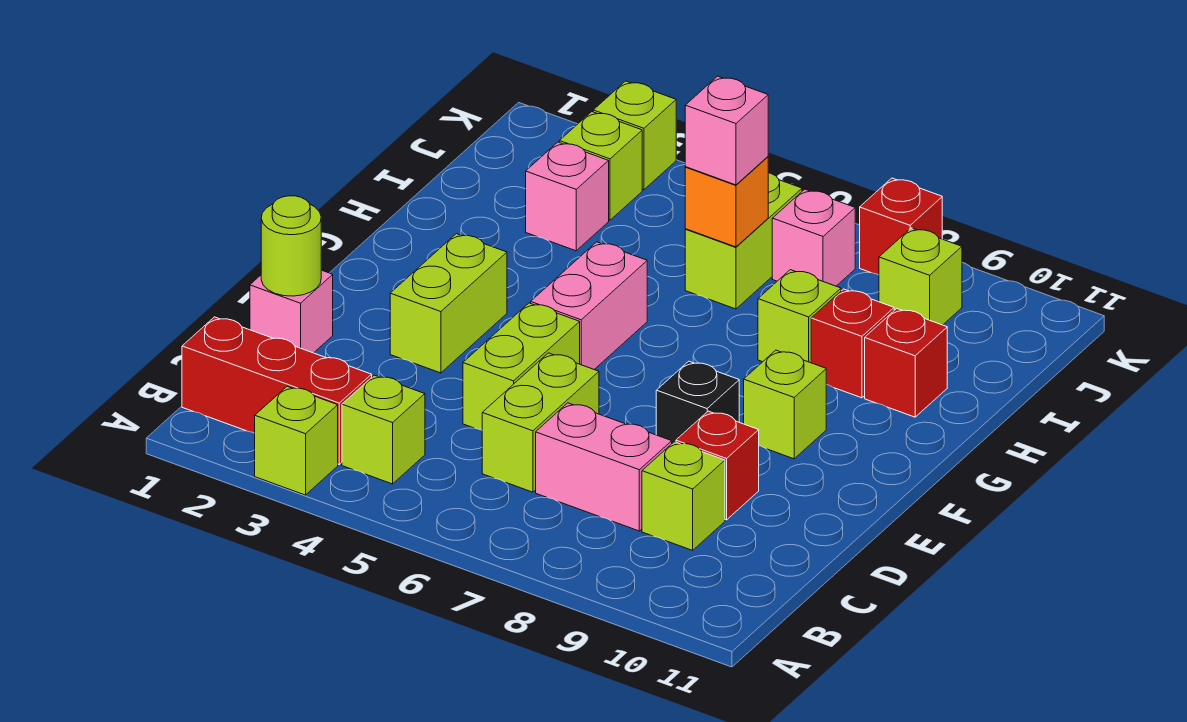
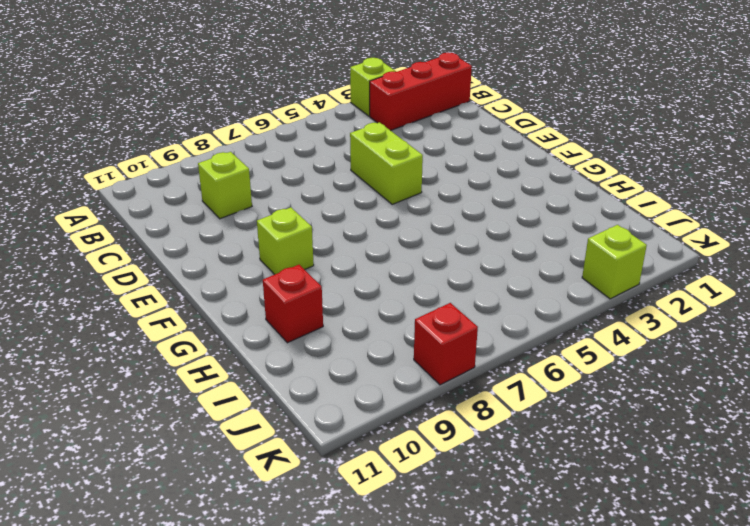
none -> lime 1x1 brick [342,375,425,484]
none -> lime 1x2 brick [482,353,599,492]
none -> pink 1x2 brick [536,403,672,531]

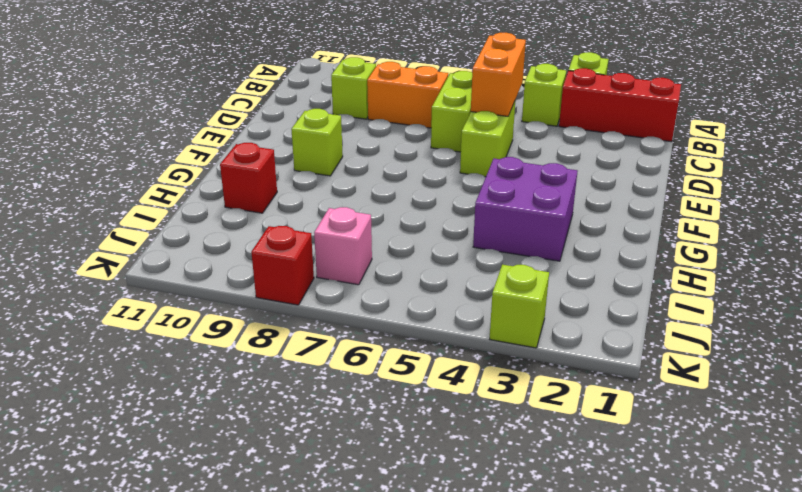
orange 1x2 brick [471,33,526,116] -> none
orange 1x2 brick [367,62,448,128] -> pink 1x2 brick [536,403,672,531]
purple 2x2 brick [473,157,577,261] -> none
none -> pink 1x1 brick [250,270,333,353]
none -> red 1x1 brick [676,411,759,520]
none -> lime 1x2 brick [390,234,507,373]

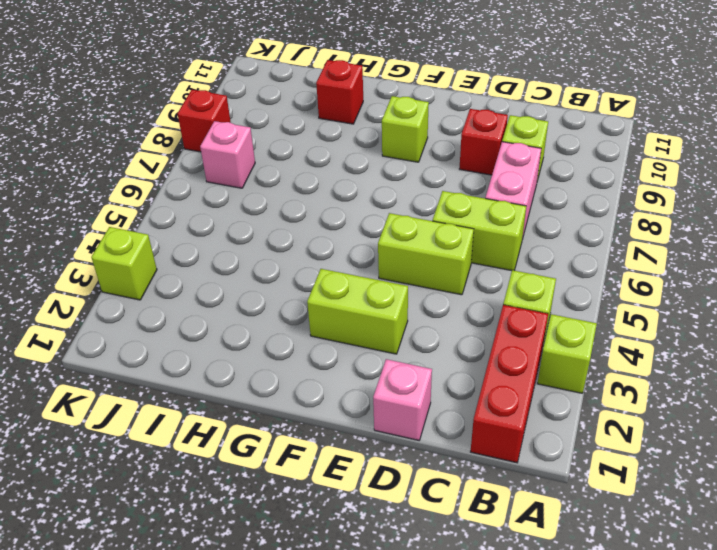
none -> black 1x1 brick [656,361,739,443]
none -> pink 1x2 brick [531,242,647,369]
none -> lime 1x1 brick [758,270,841,363]

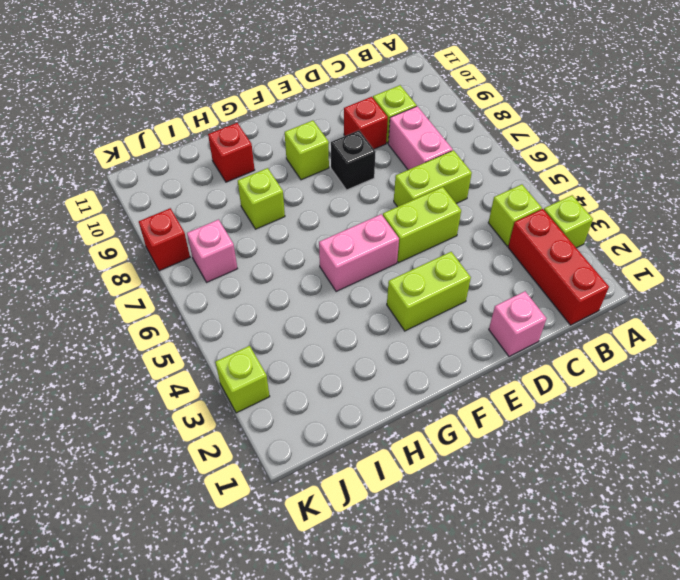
none -> red 1x1 brick [811,289,894,398]
none -> pink 1x1 brick [526,142,609,251]
none -> lime 1x2 brick [685,173,802,309]

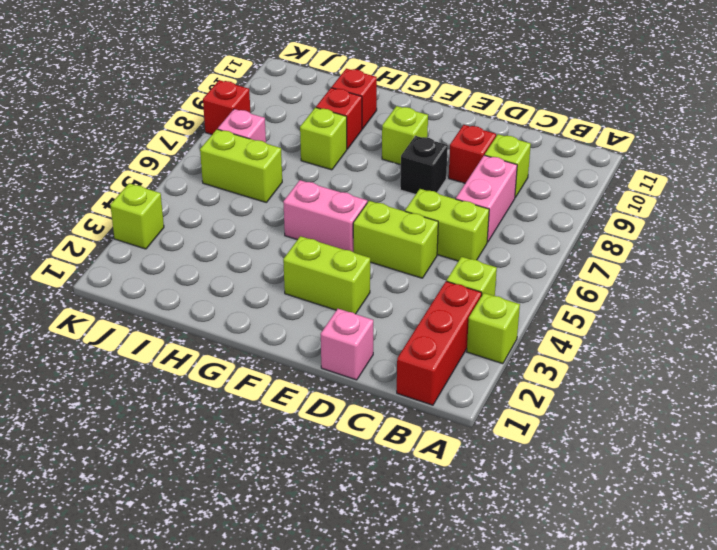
none -> pink 1x1 brick [526,142,609,251]
none -> lime 1x1 brick [559,112,642,220]
none -> lime 1x1 brick [879,228,962,325]

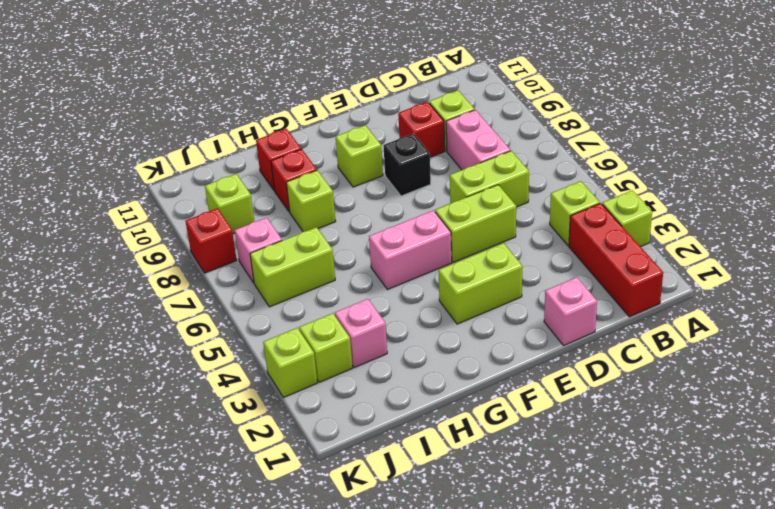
none -> lime 1x1 round brick [261,196,321,296]
none -> orange 1x1 brick [685,157,768,247]
none -> pink 1x1 brick [685,76,768,185]

